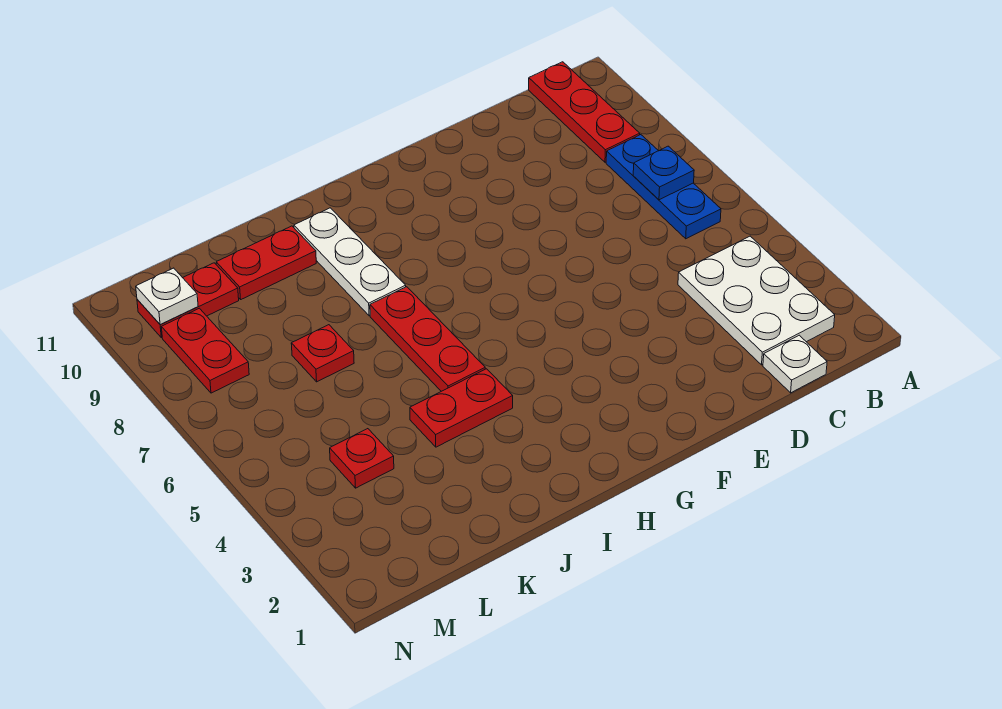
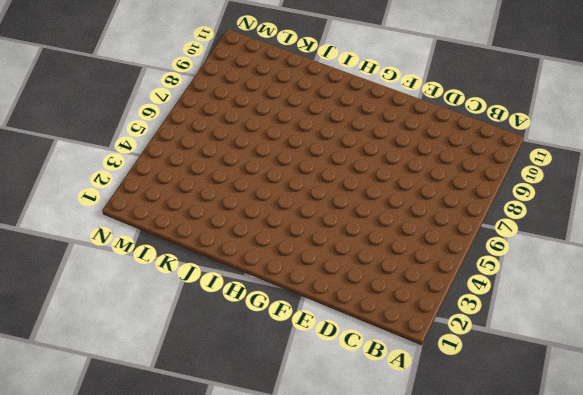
none -> white 2x3 plate [678,236,835,365]
none -> blue 1x3 plate [606,135,721,239]
none -> red 1x3 plate [529,62,640,162]

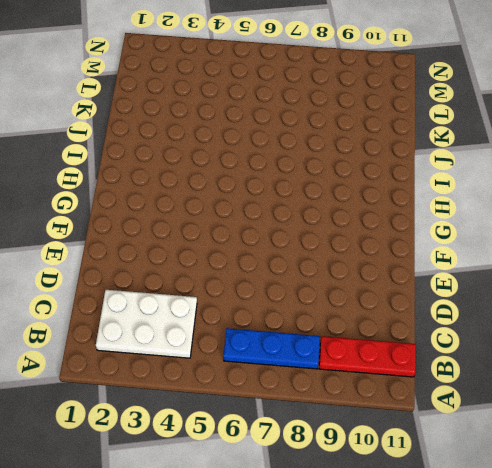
none -> white 1x1 plate [763,335,827,393]
none -> red 1x2 plate [410,369,513,447]
none -> red 1x3 plate [370,287,485,391]

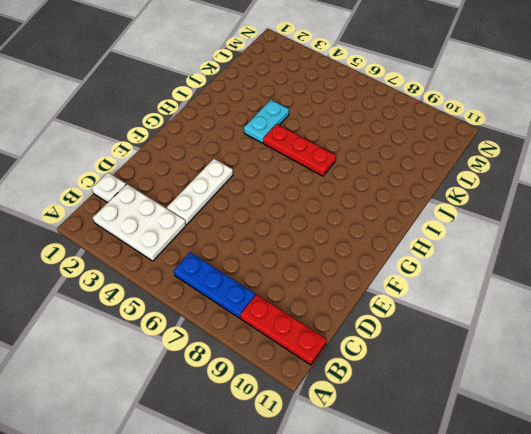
white 1x3 plate [167,159,233,224] -> white 1x3 plate turned to [294,208,406,316]
cyan 1x2 plate [244,100,289,143] -> red 1x2 plate [410,369,513,447]
none -> red 1x2 plate [216,226,316,299]
none -> red 1x1 plate [291,325,354,382]
none -> red 1x1 plate [330,429,394,488]

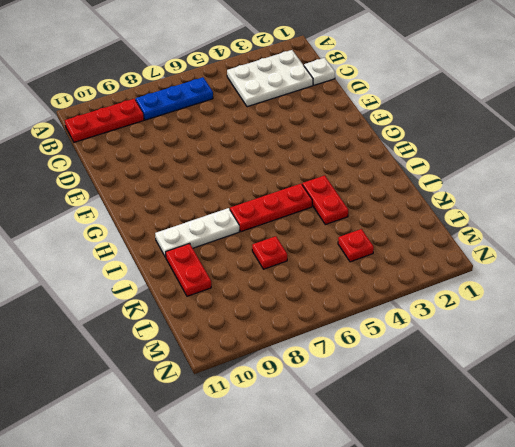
none -> red 1x2 plate [137,263,239,338]
none -> red 1x2 plate [161,308,249,393]
none -> blue 1x1 plate [633,146,694,200]

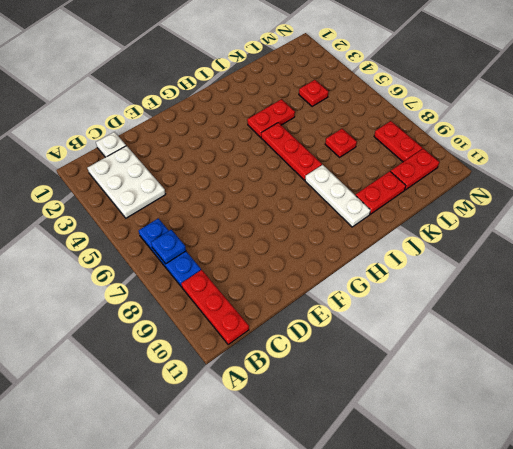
none -> white 1x1 plate [136,268,198,325]

